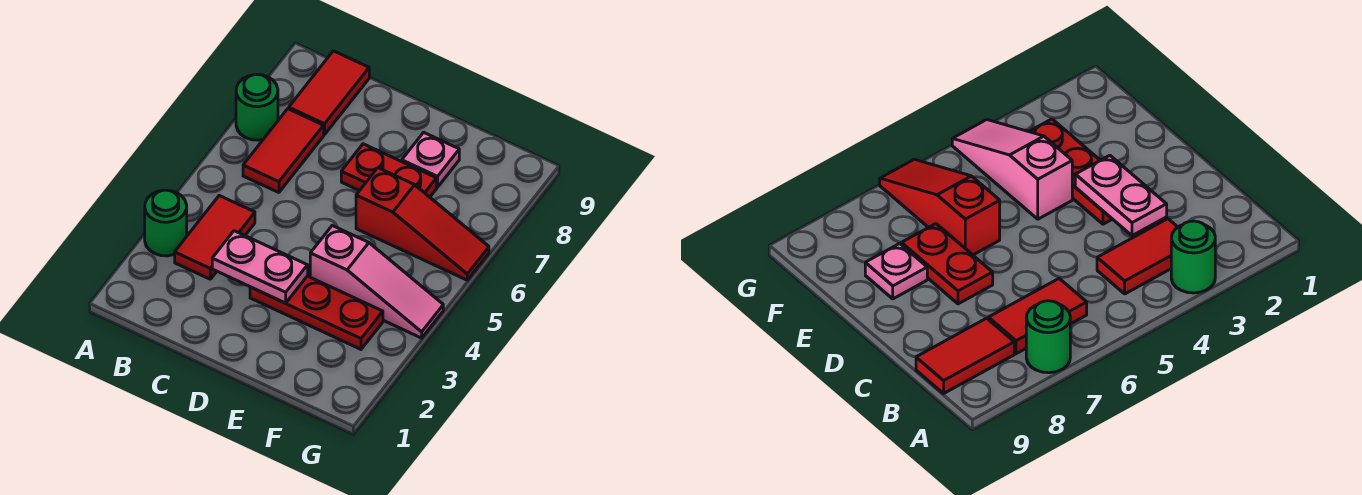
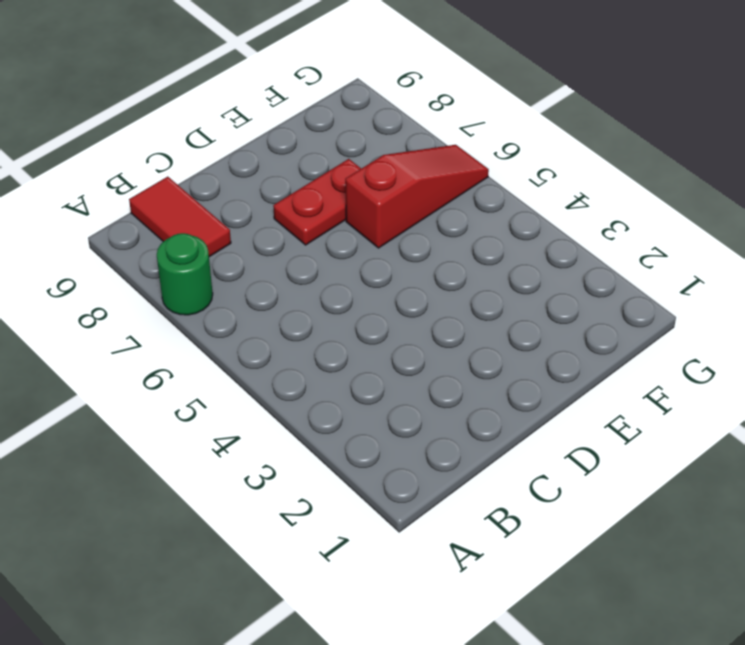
none -> green 1x1 round brick [145,190,187,256]
none -> red 1x2 tile [175,196,255,279]

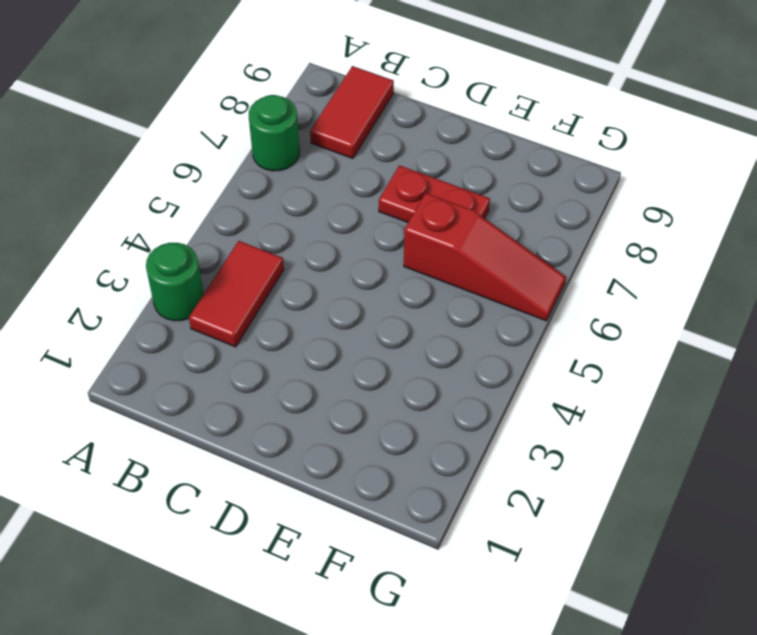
none -> red 1x2 tile [243,109,324,193]
none -> red 1x3 plate [250,276,383,349]

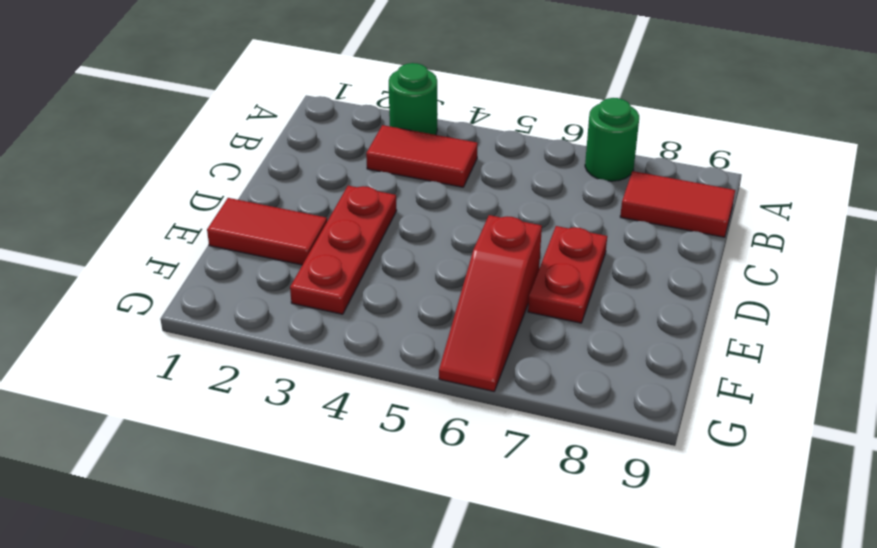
red 1x2 tile [207,198,327,265] -> red 1x2 tile moved to [243,109,324,193]
none -> pink 1x3 slope [310,226,443,338]
none -> pink 1x1 plate [402,132,459,187]

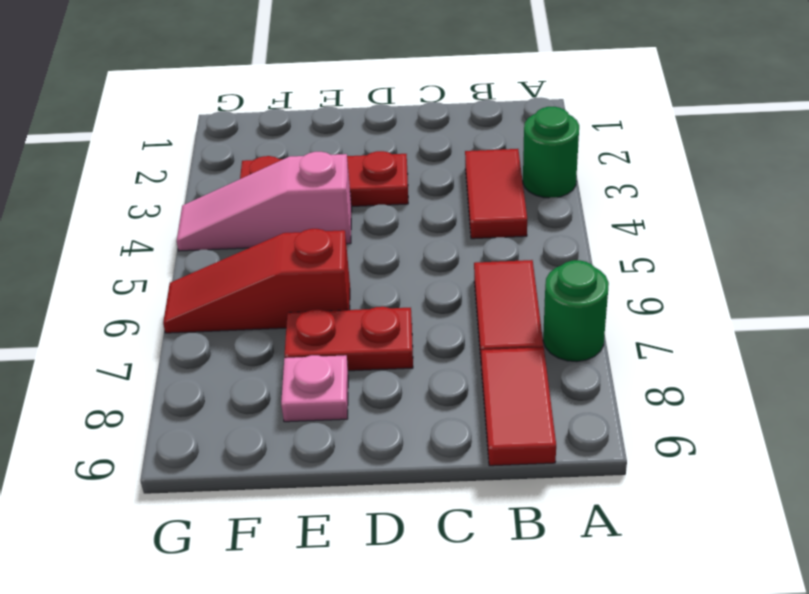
none -> pink 1x2 plate [212,231,308,303]

